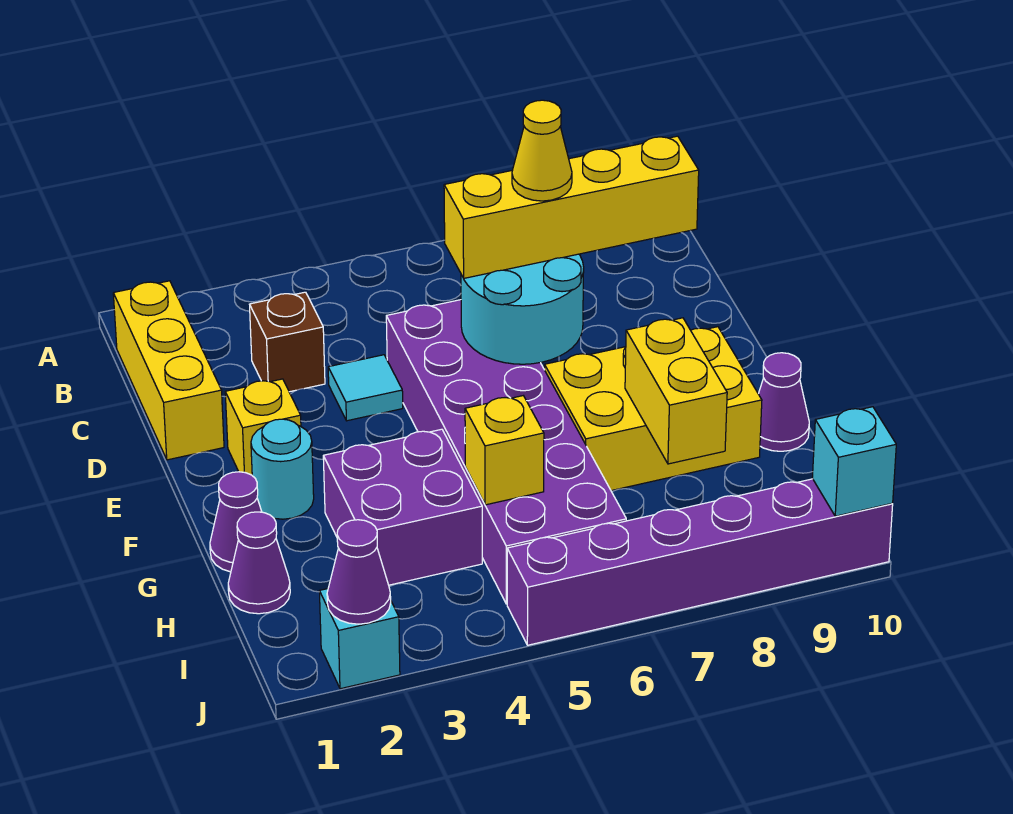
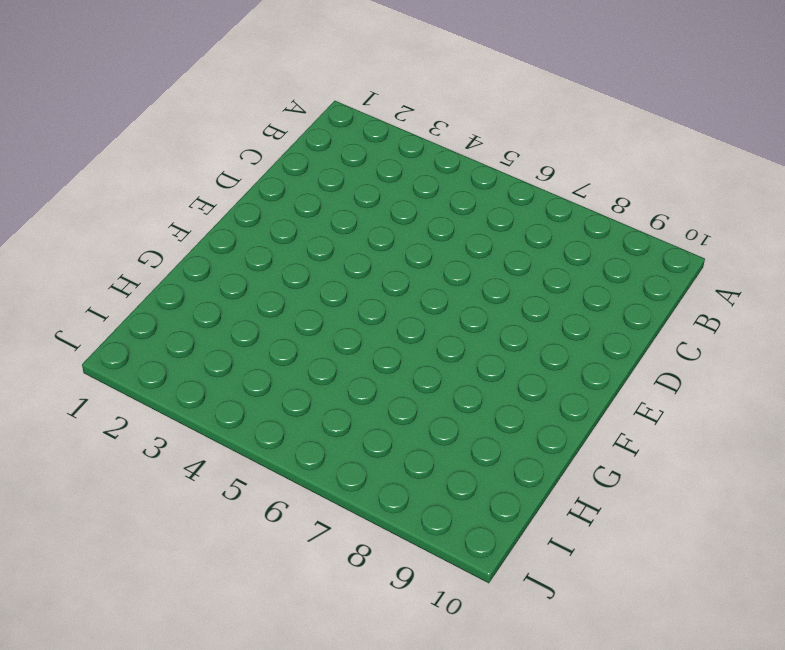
none -> yellow 1x3 brick [113,281,224,460]
none -> brown 1x1 brick [250,292,325,392]
none -> cyan 1x1 tile [328,355,403,421]

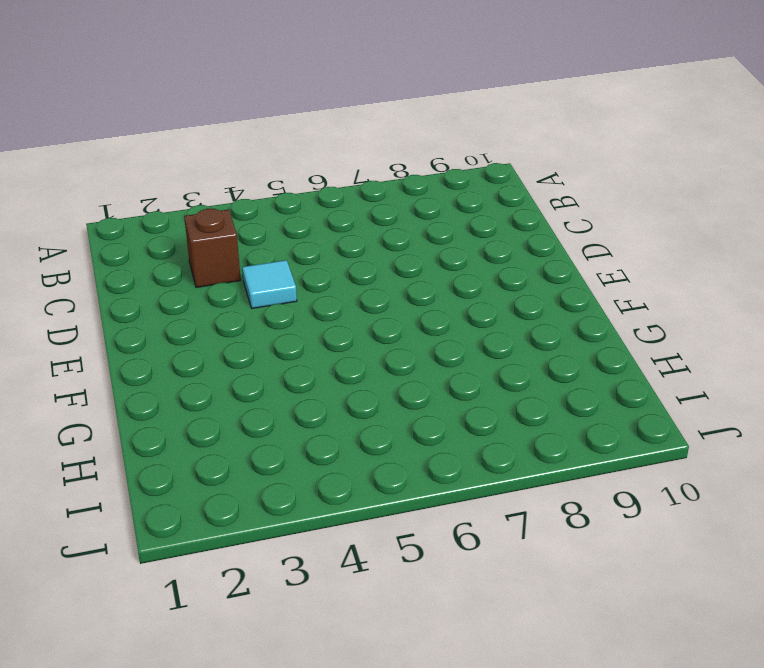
none -> yellow 1x3 brick [113,281,224,460]
none -> purple 2x6 brick [386,300,626,604]
none -> yellow 1x1 brick [225,379,301,475]

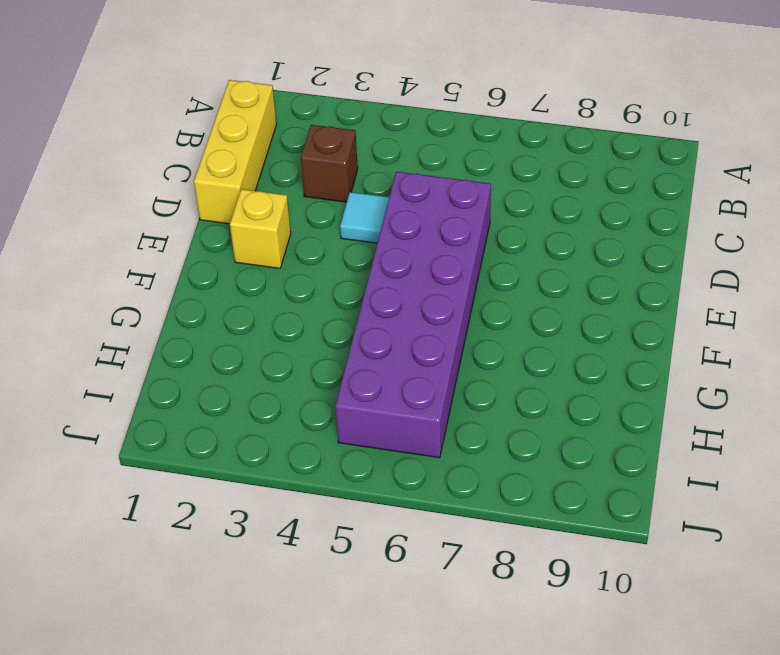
none -> cyan 1x1 round brick [251,419,314,519]
none -> yellow 2x3 brick [545,327,762,491]
none -> purple 1x1 cone [210,472,262,572]

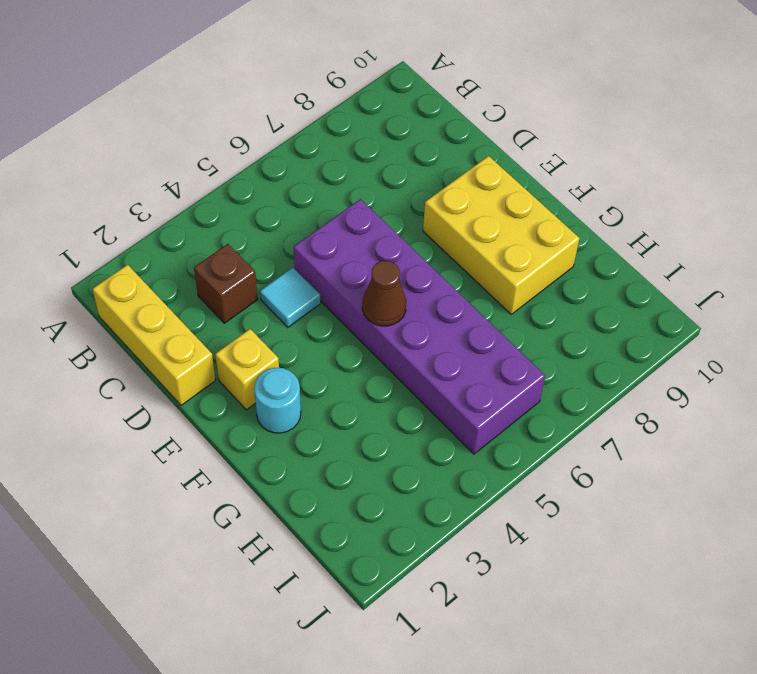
yellow 2x3 brick [423,156,580,314] -> yellow 2x3 brick turned to [545,327,762,491]
brown 1x1 cone [362,261,406,326] -> none
none -> purple 1x1 cone [210,472,262,572]
none -> purple 2x2 brick [323,429,482,585]
none -> purple 1x1 cone [759,353,809,451]

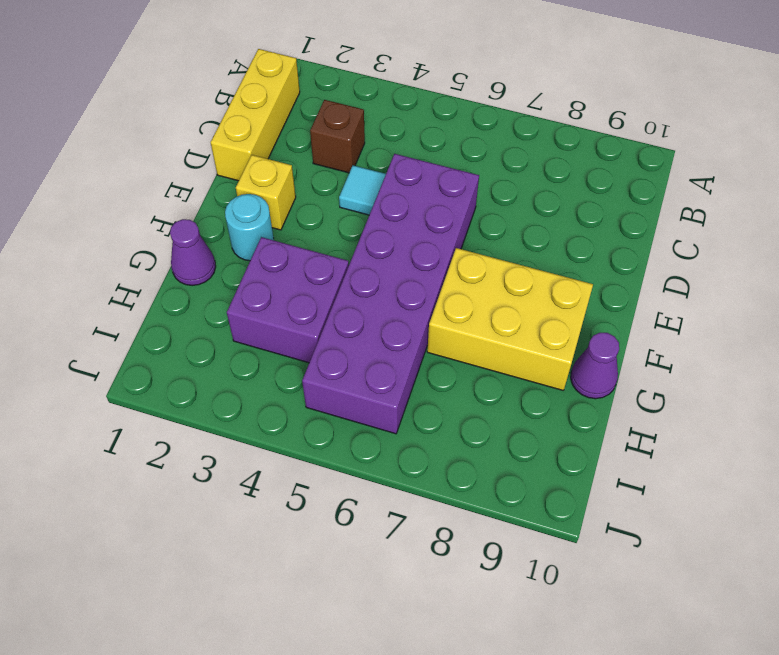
none -> purple 1x1 cone [228,512,290,614]
none -> cyan 1x1 brick [319,589,400,689]
none -> purple 1x6 brick [507,479,893,645]

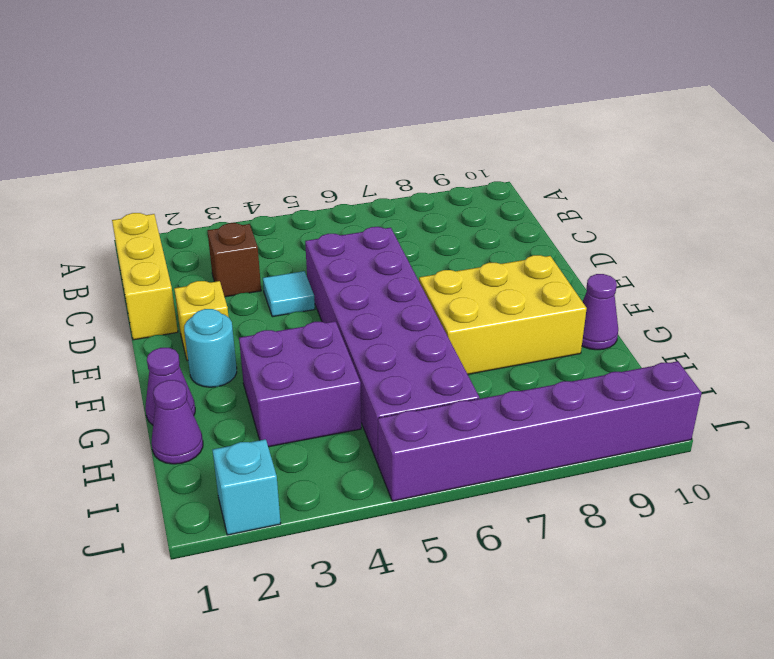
none -> cyan 2x2 round brick [461,254,584,364]
none -> yellow 1x2 brick [625,318,727,464]
none -> yellow 1x1 brick [465,396,544,505]

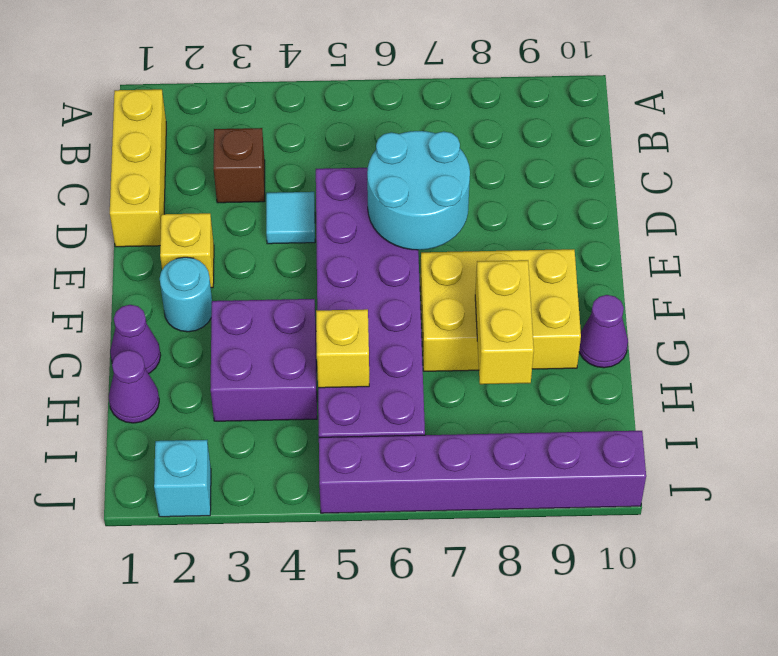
none -> purple 1x1 cone [327,520,391,624]
none -> cyan 1x1 brick [812,407,896,516]
none -> yellow 1x4 brick [444,136,699,278]

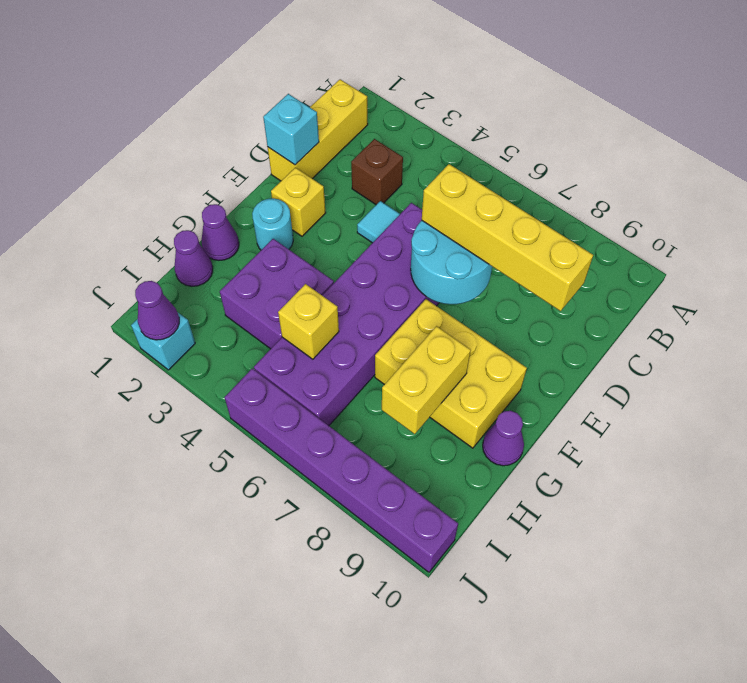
cyan 1x1 brick [263,94,319,165] -> cyan 1x1 brick moved to [812,407,896,516]
none -> yellow 1x1 cone [512,100,572,201]

